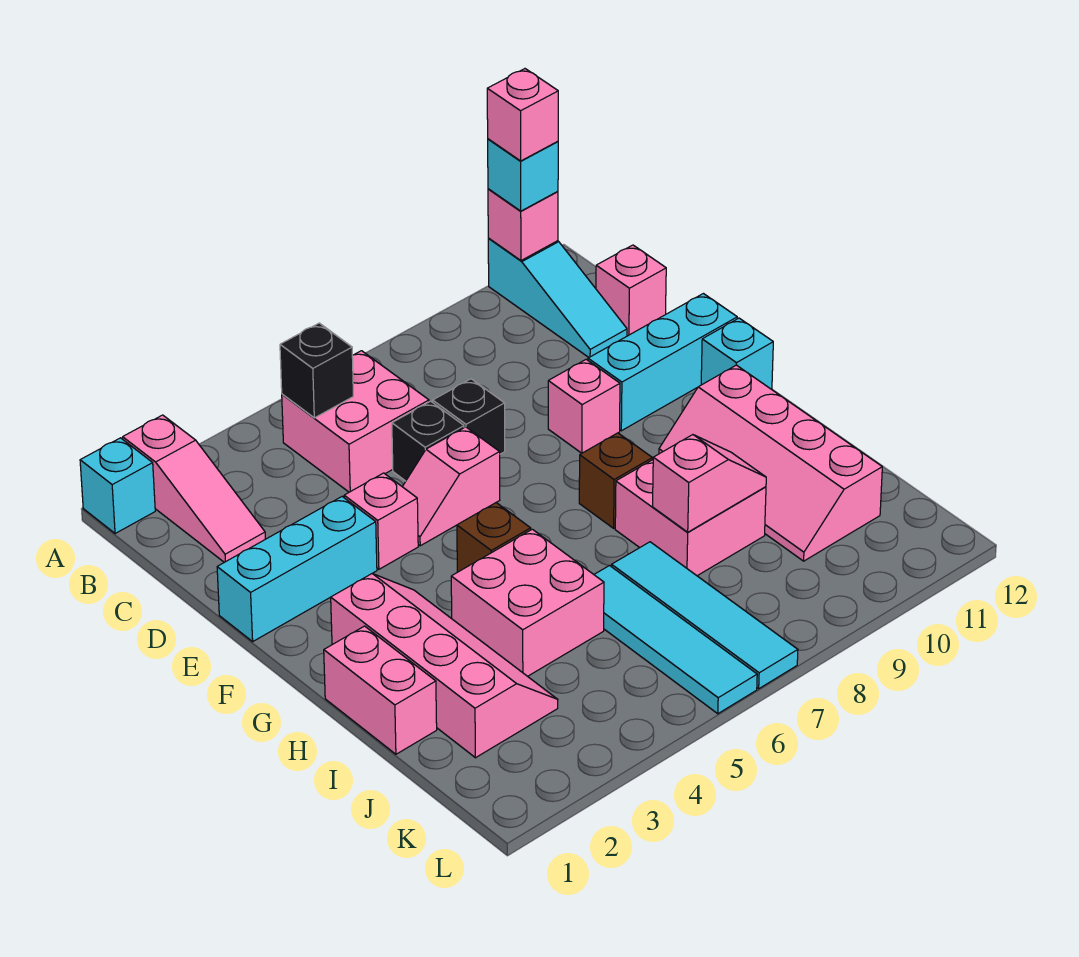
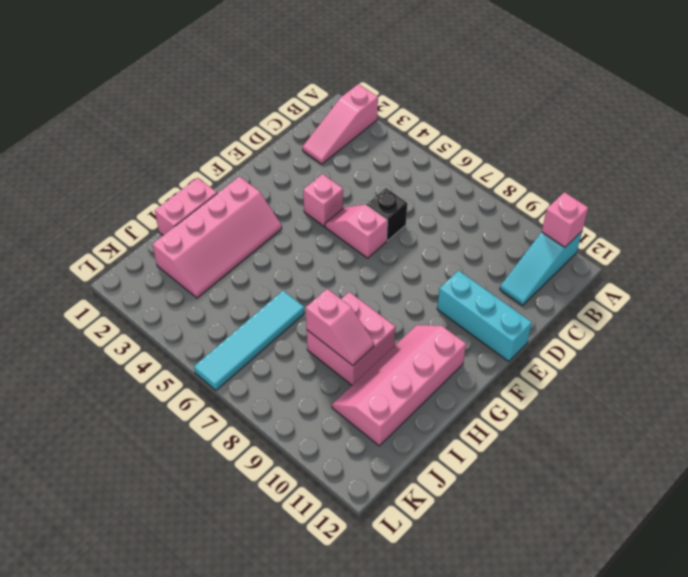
none -> cyan 1x1 brick [80,438,155,534]
none -> pink 2x2 brick [282,351,429,492]
none -> pink 1x1 brick [596,245,666,336]

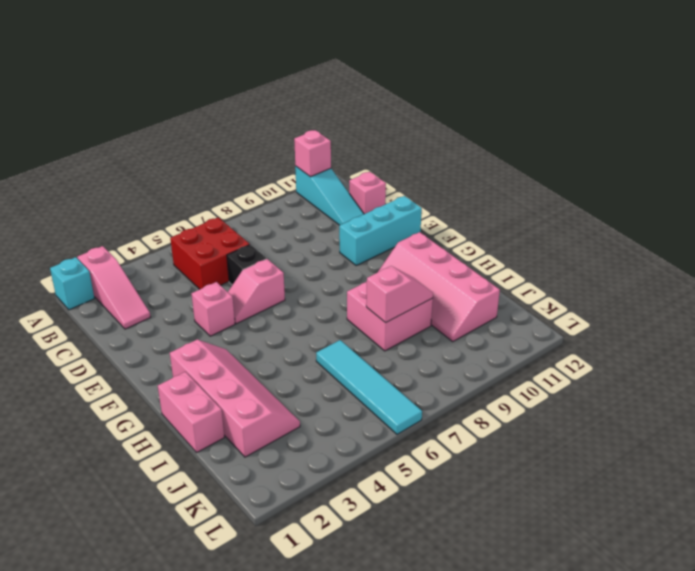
red 2x2 brick [170,217,250,289] -> pink 2x2 brick [282,351,429,492]
none -> black 1x1 brick [433,379,505,454]
none -> cyan 1x3 brick [217,497,377,641]
none -> pink 1x1 brick [548,359,620,453]

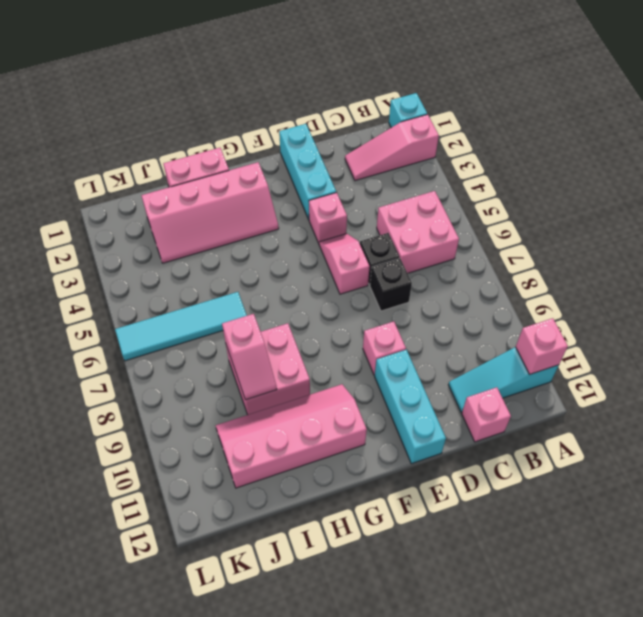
none -> cyan 1x1 brick [701,318,773,389]
none -> brown 1x1 brick [457,503,531,572]
none -> brown 1x1 brick [579,433,652,528]

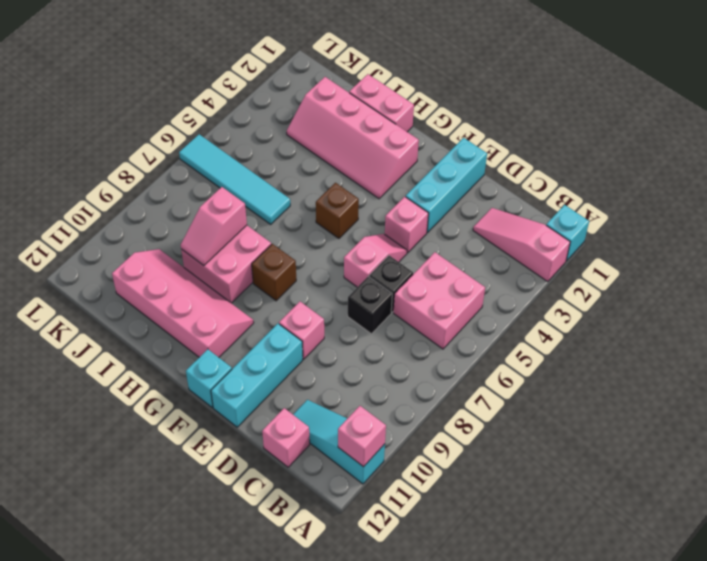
none -> pink 2x2 brick [451,529,604,676]
none -> cyan 1x4 tile [612,542,798,689]
none -> black 1x1 brick [280,323,353,418]

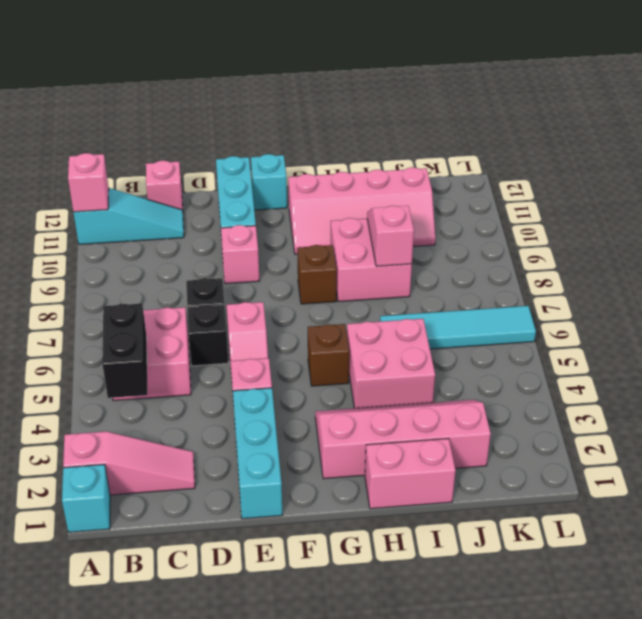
black 1x2 brick [102,304,147,398] -> black 1x1 brick [280,323,353,418]
none -> cyan 1x4 tile [612,542,798,689]
none -> cyan 1x1 brick [488,139,558,211]
none -> pink 1x1 brick [487,69,558,161]

